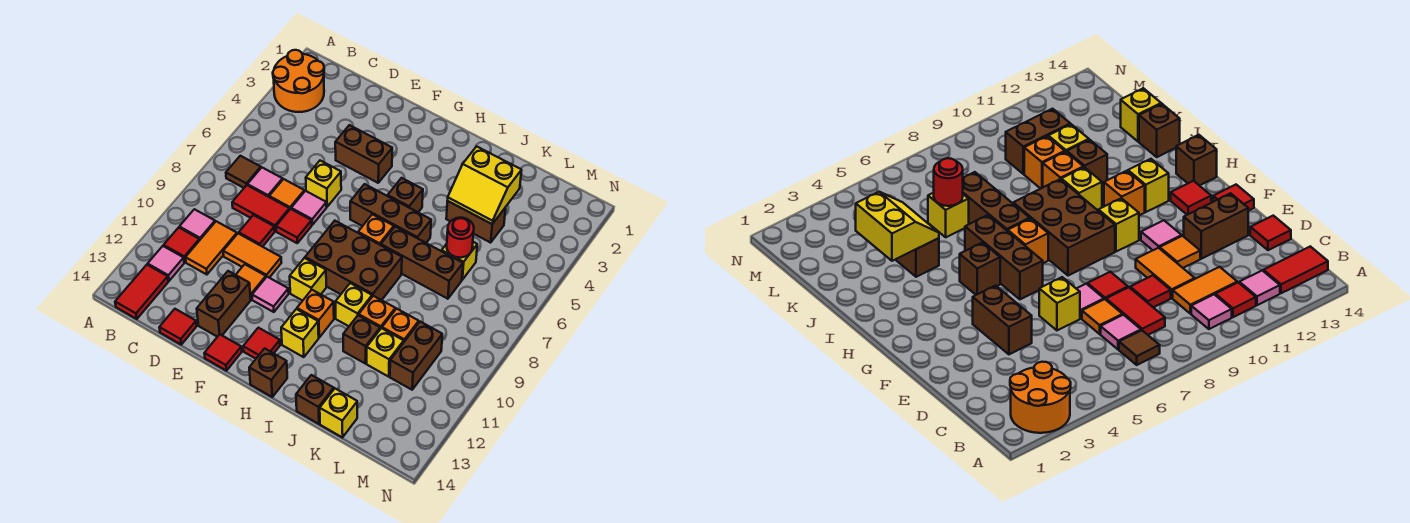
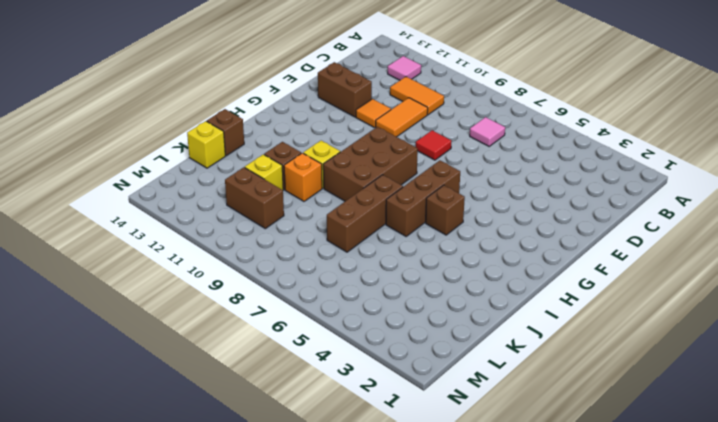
none -> orange 2x2 round brick [273,50,324,112]
none -> brown 1x1 tile [226,156,261,188]
none -> pink 1x1 tile [179,209,215,240]
none -> red 1x1 tile [164,228,200,262]

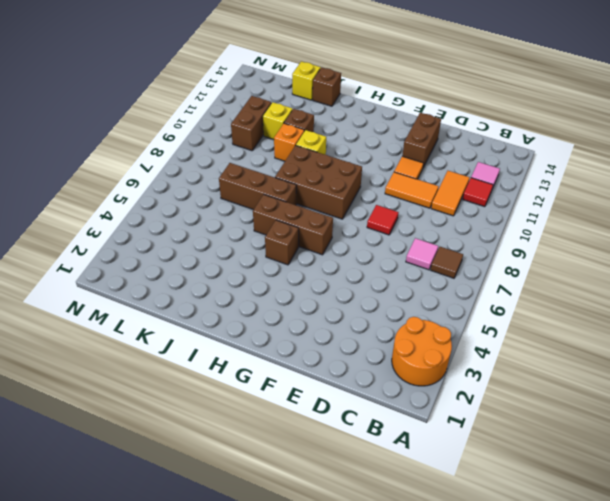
none -> pink 1x1 tile [179,209,215,240]
none -> red 1x2 tile [115,265,168,319]
none -> red 1x2 tile [232,185,289,231]
none -> orange 1x1 tile [269,179,304,210]

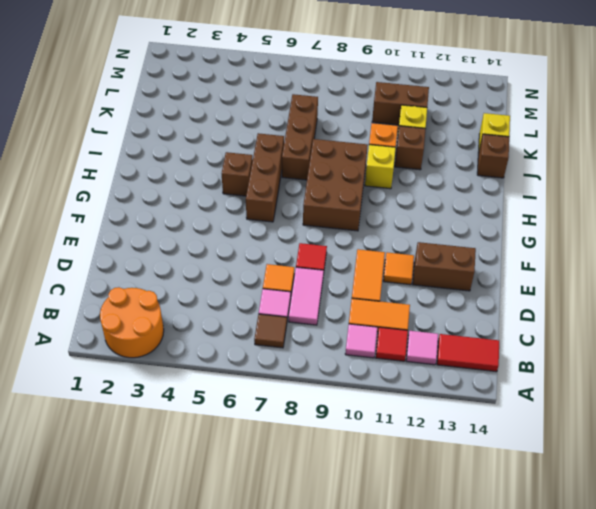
pink 1x2 tile [289,267,324,325] -> red 1x2 tile [232,185,289,231]
none -> red 1x1 tile [239,215,275,247]
none -> red 1x1 tile [159,309,197,344]
none -> brown 1x2 brick [335,125,392,183]
none -> yellow 1x1 brick [306,161,341,207]

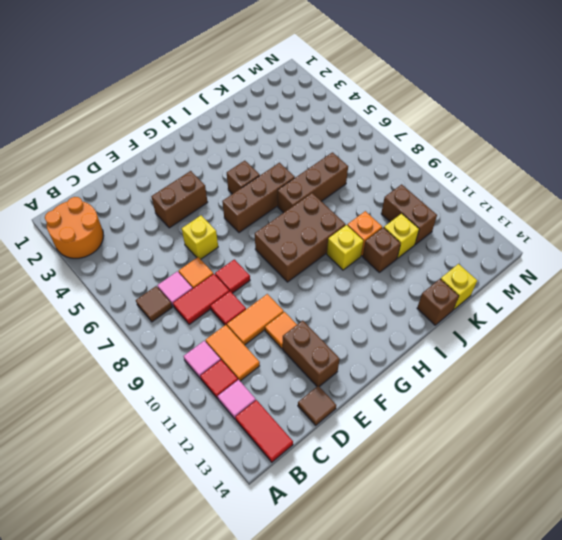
brown 1x1 tile [298,386,336,425] -> red 1x1 tile [159,309,197,344]
none -> pink 1x1 tile [291,191,327,225]
none -> pink 1x1 tile [252,277,289,312]
none -> red 1x1 tile [204,334,242,371]
none -> yellow 1x1 brick [290,258,326,301]

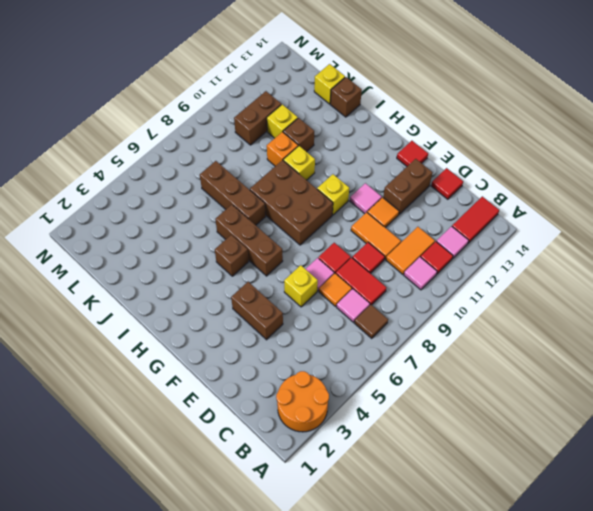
none -> red 1x1 tile [243,328,280,359]
none -> orange 1x1 brick [358,214,394,245]
none -> orange 1x1 brick [297,290,334,337]
none -> yellow 1x1 brick [281,309,319,357]

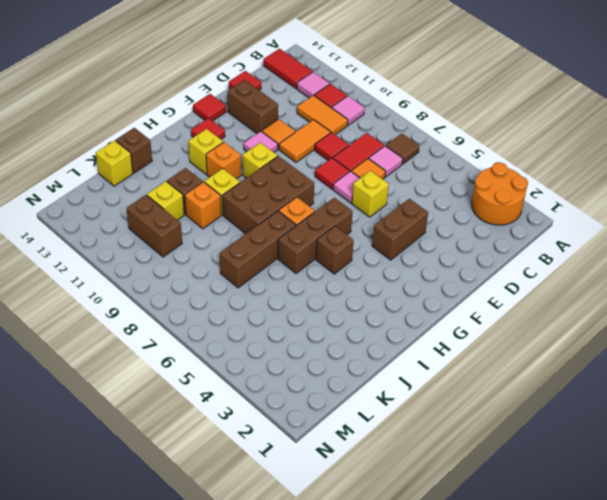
none -> brown 1x1 brick [249,348,287,397]
none -> brown 1x2 brick [446,201,506,243]
none -> yellow 1x1 brick [442,242,477,280]
none -> orange 1x1 brick [382,309,419,341]

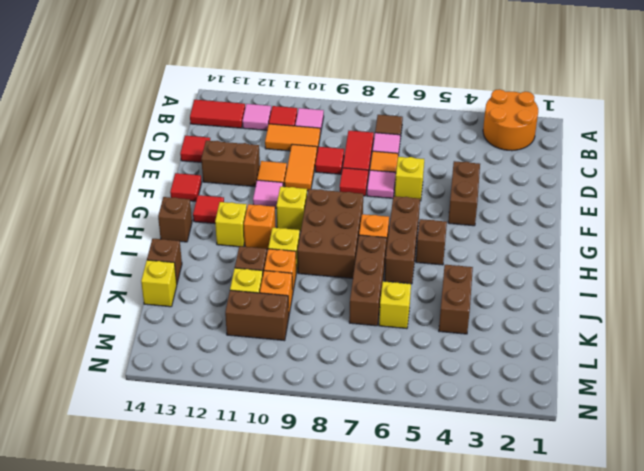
none -> yellow 2x2 slope [448,146,522,224]
none -> red 1x1 round brick [447,218,474,258]

